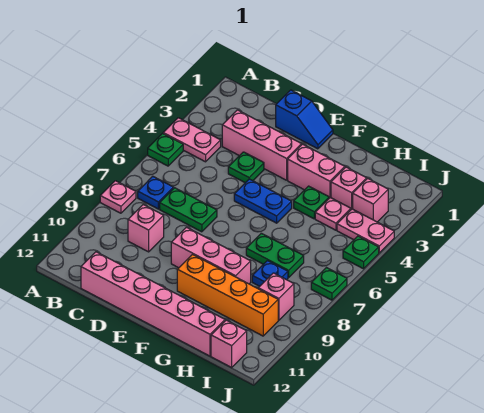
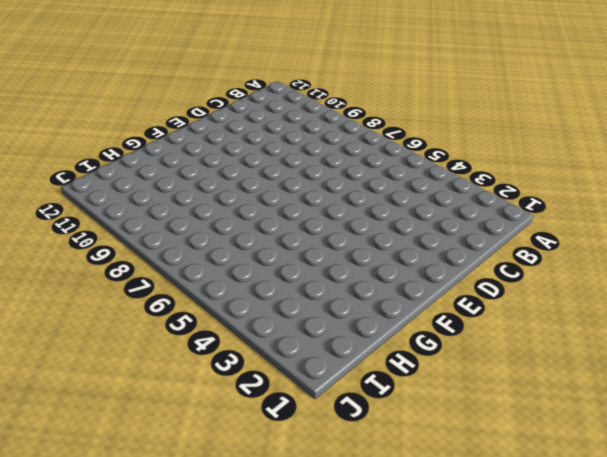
none -> pink 1x2 plate [163,118,221,162]
none -> green 1x1 plate [148,133,183,166]
none -> pink 1x1 plate [100,181,136,213]

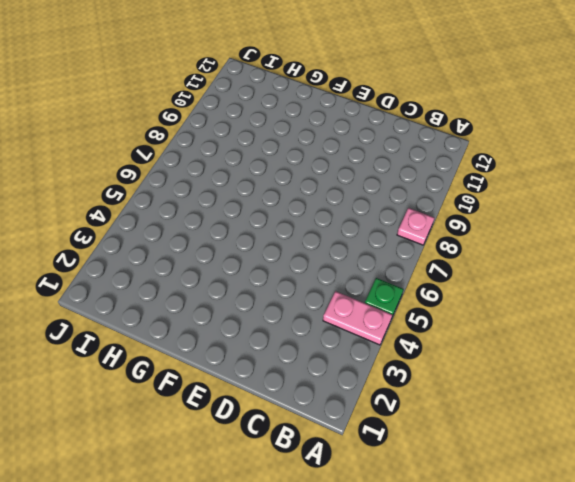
none -> blue 1x1 plate [138,176,173,209]
none -> pink 1x3 brick [222,110,301,180]
none -> green 1x2 plate [160,188,217,232]

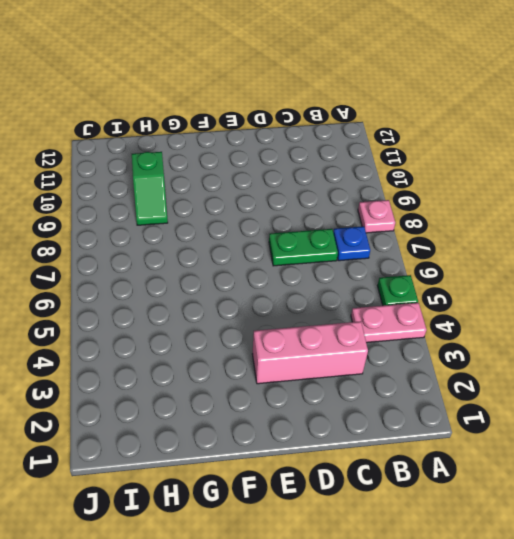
green 1x2 slope [132,152,168,225] -> orange 1x4 brick [177,255,278,336]
none -> pink 1x1 brick [128,205,164,252]
none -> pink 1x6 brick [81,252,225,356]
none -> blue 1x2 slope [276,90,333,149]

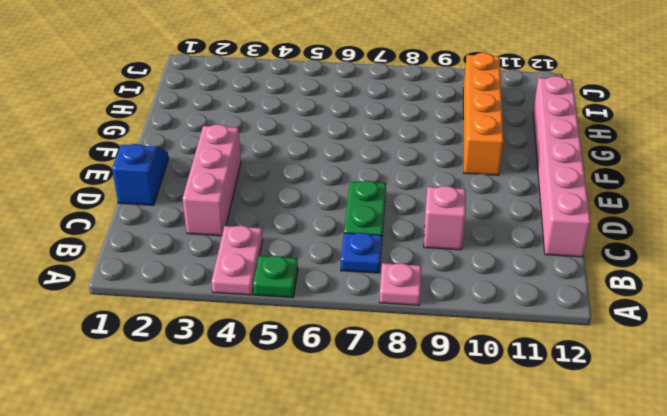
none -> green 1x1 plate [228,152,264,183]
none -> blue 1x2 plate [234,179,292,223]
none -> pink 1x3 brick [171,227,251,284]

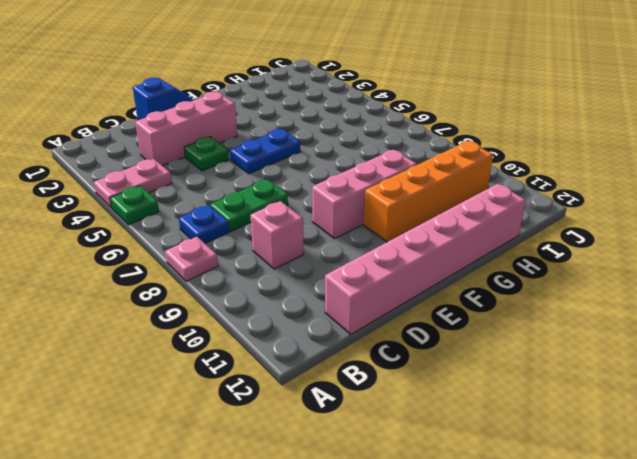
none -> pink 1x2 brick [288,144,345,198]
none -> green 1x1 plate [294,186,329,219]
none -> green 1x2 plate [246,233,304,277]

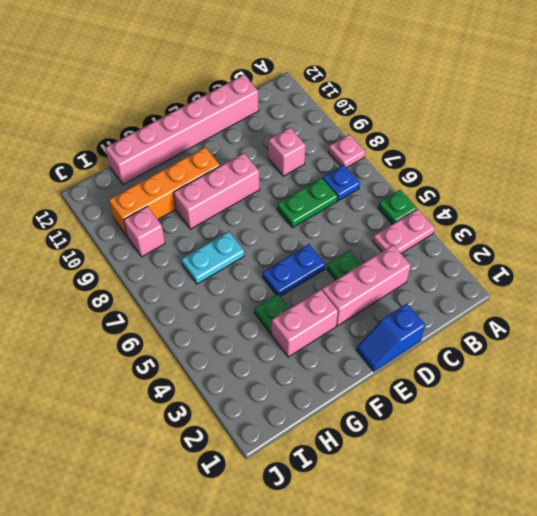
cyan 1x2 plate [181,232,244,284] -> green 1x2 plate [246,233,304,277]
none -> pink 1x1 brick [331,167,367,209]
none -> pink 1x1 plate [315,198,351,230]
none -> blue 1x1 plate [252,261,288,286]

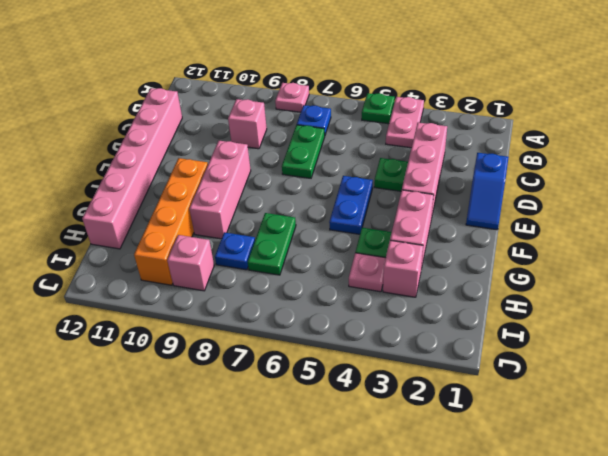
none -> pink 1x1 brick [353,178,388,222]
none -> pink 1x2 plate [337,209,394,253]
none -> pink 1x1 brick [211,320,247,367]

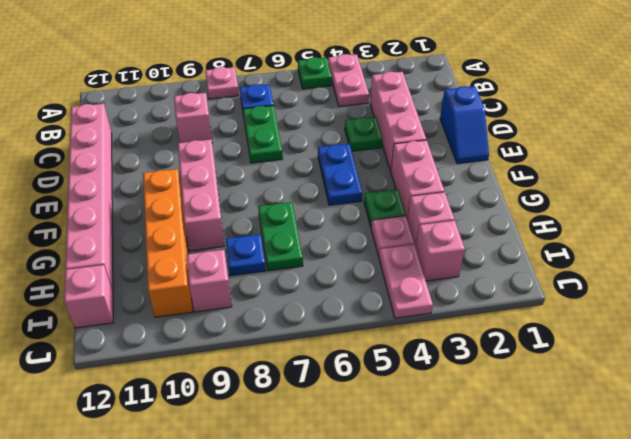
none -> green 1x1 plate [343,236,379,269]
none -> green 1x1 plate [311,268,347,300]

